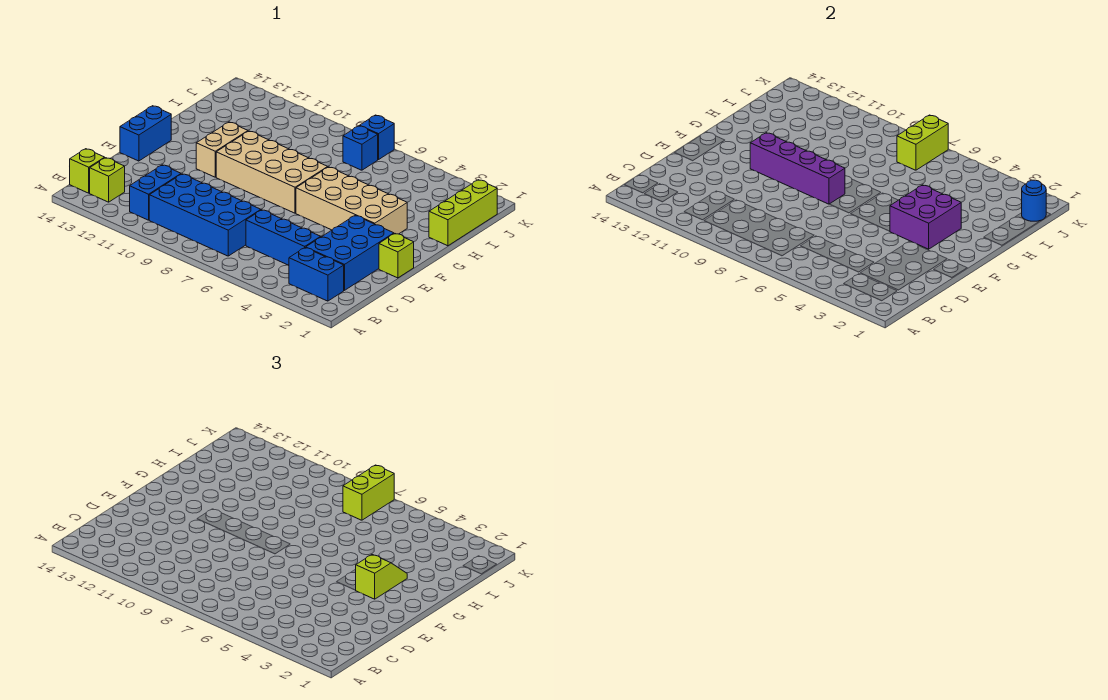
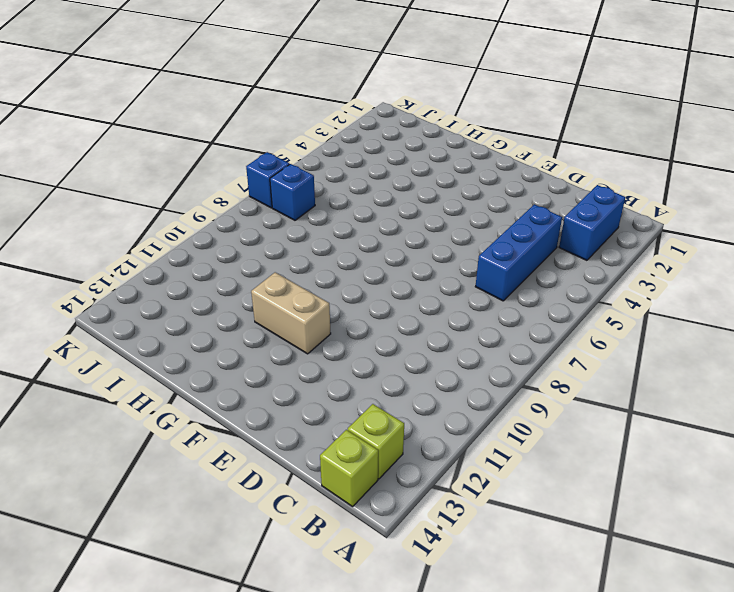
none -> blue 2x4 brick [149,174,261,256]
none -> blue 1x2 brick [130,165,181,220]
none -> blue 2x3 brick [306,216,394,290]

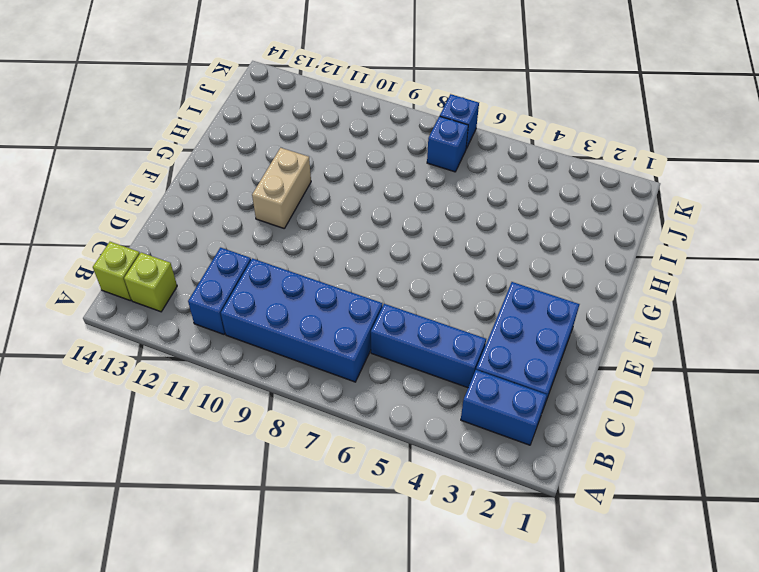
none -> lime 1x1 brick [379,234,414,278]
none -> blue 1x2 brick [120,106,171,161]
none -> tan 2x4 brick [296,167,407,234]

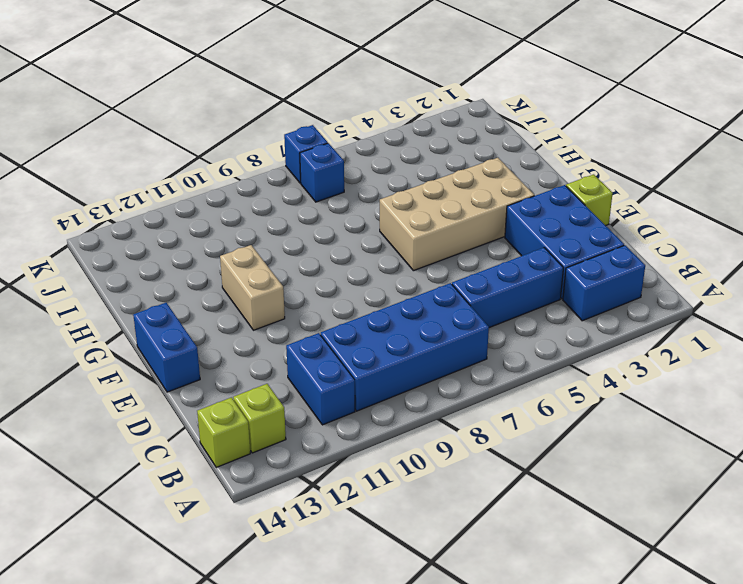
none -> tan 2x4 brick [216,131,328,213]
none -> lime 1x3 brick [429,180,497,246]
none -> purple 2x2 brick [890,185,961,249]

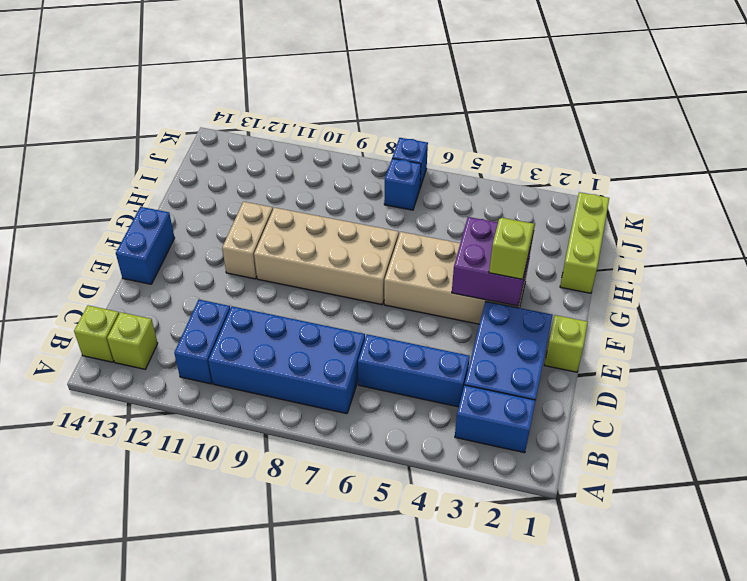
none -> purple 1x4 brick [750,133,845,204]
none -> blue 1x1 round brick [1022,180,1046,221]
none -> lime 1x2 brick [897,115,948,170]

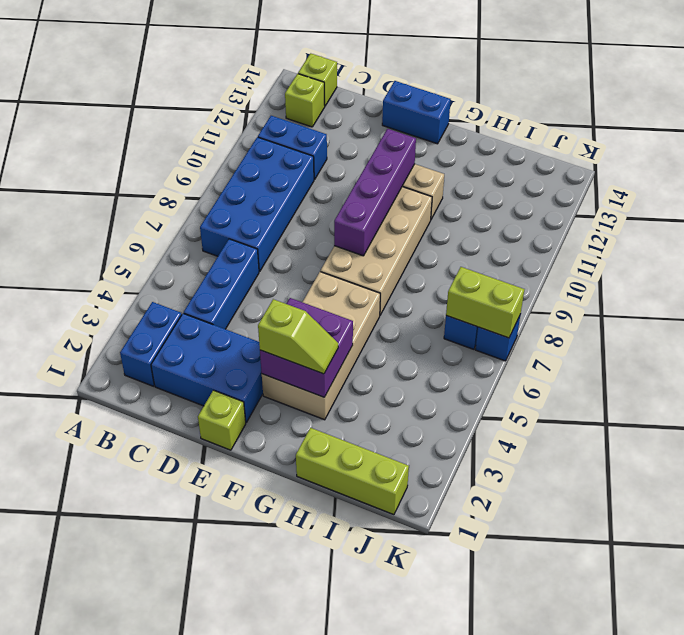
none -> blue 1x1 round brick [1022,180,1046,221]
none -> lime 1x2 brick [343,465,394,520]

